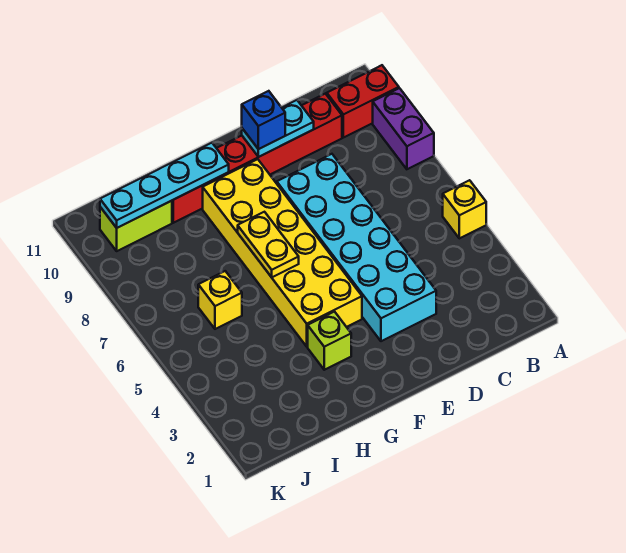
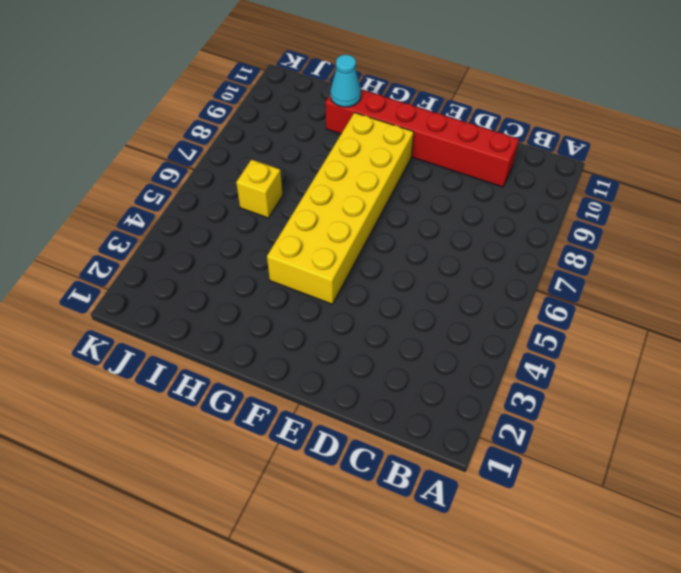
cyan 1x1 cone [330,55,361,107] -> cyan 1x4 plate [100,143,229,228]
none -> yellow 1x1 brick [443,180,486,238]
none -> purple 1x2 brick [373,88,434,169]
none -> red 1x2 brick [327,65,399,138]

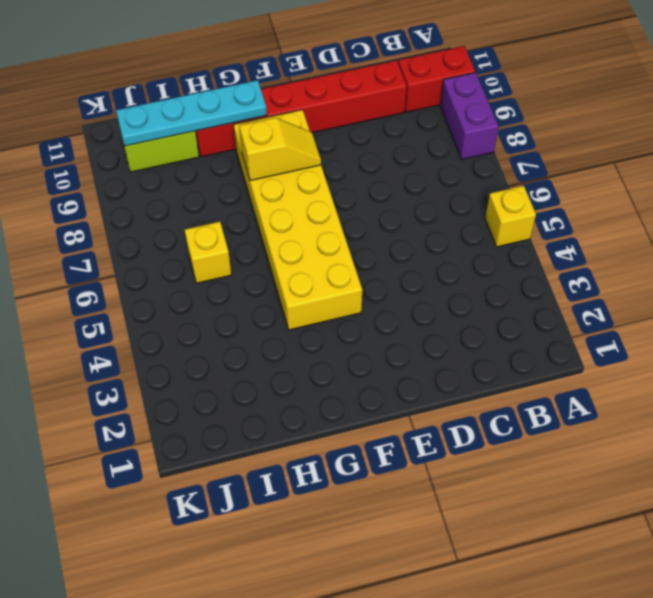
yellow 1x2 slope [239,118,321,181] -> none
none -> cyan 2x6 brick [277,154,436,341]
none -> lime 1x1 brick [308,312,351,370]
none -> cyan 1x2 plate [242,100,314,157]

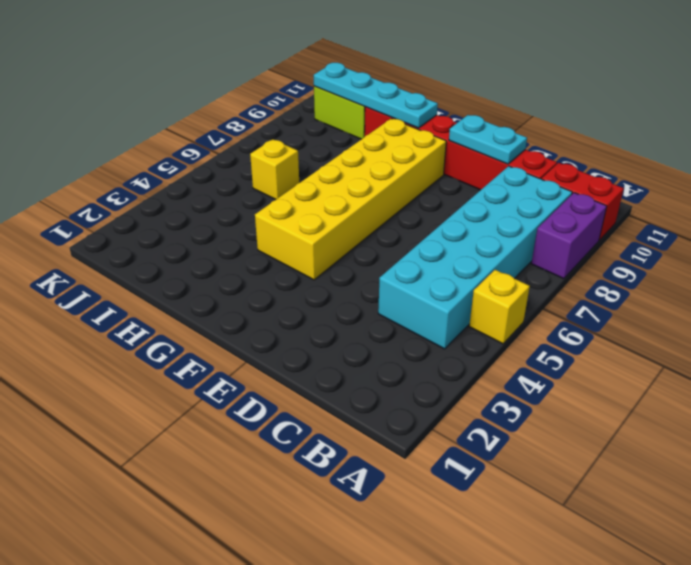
cyan 2x6 brick [378,166,572,349] -> cyan 2x6 brick moved to [277,154,436,341]
none -> lime 1x1 brick [308,312,351,370]
none -> yellow 1x2 plate [238,212,299,277]
none -> blue 1x1 brick [242,91,285,149]

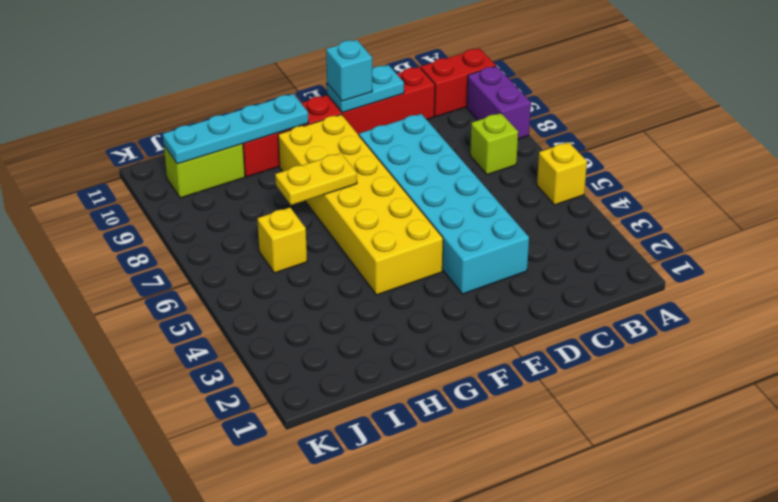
lime 1x1 brick [470,113,518,175] -> lime 1x1 brick moved to [308,312,351,370]
cyan 1x1 brick [326,40,372,101] -> blue 1x1 brick [242,91,285,149]
yellow 1x2 plate [275,153,357,205] -> yellow 1x2 plate turned to [238,212,299,277]

